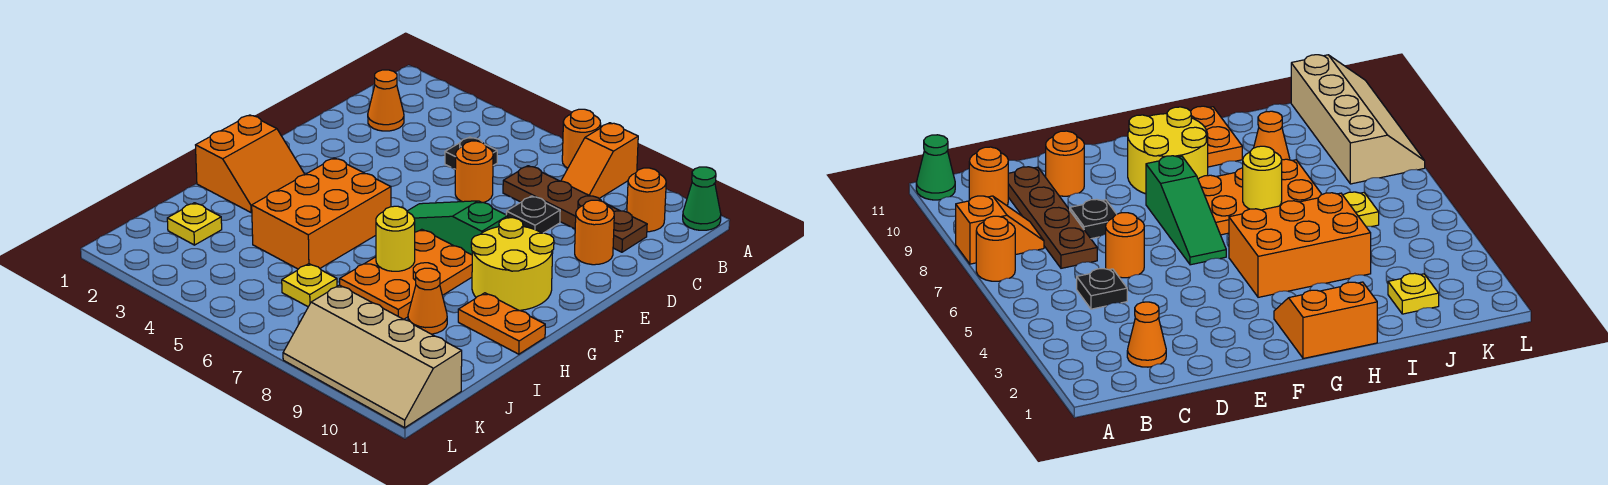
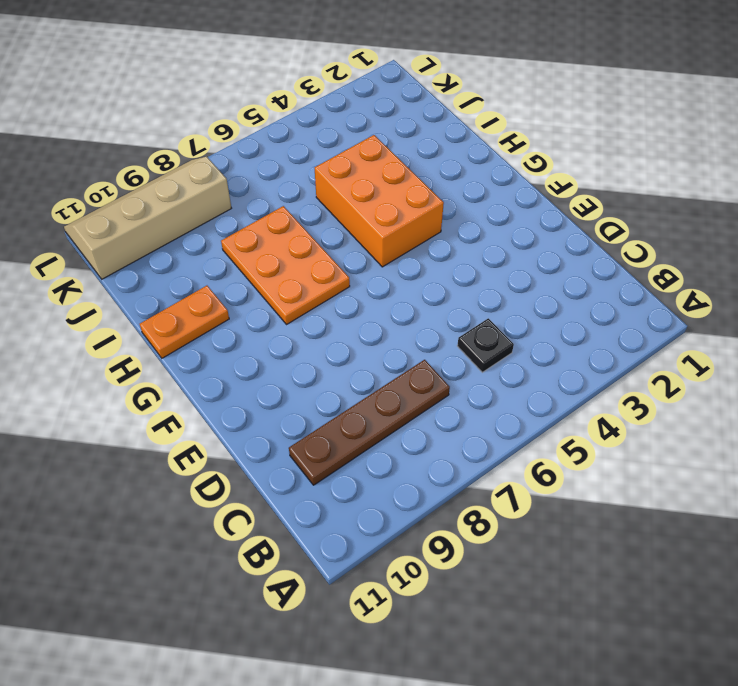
none -> orange 1x1 round brick [562,109,601,168]
none -> orange 1x2 slope [561,123,638,198]
none -> green 1x1 cone [683,167,721,230]

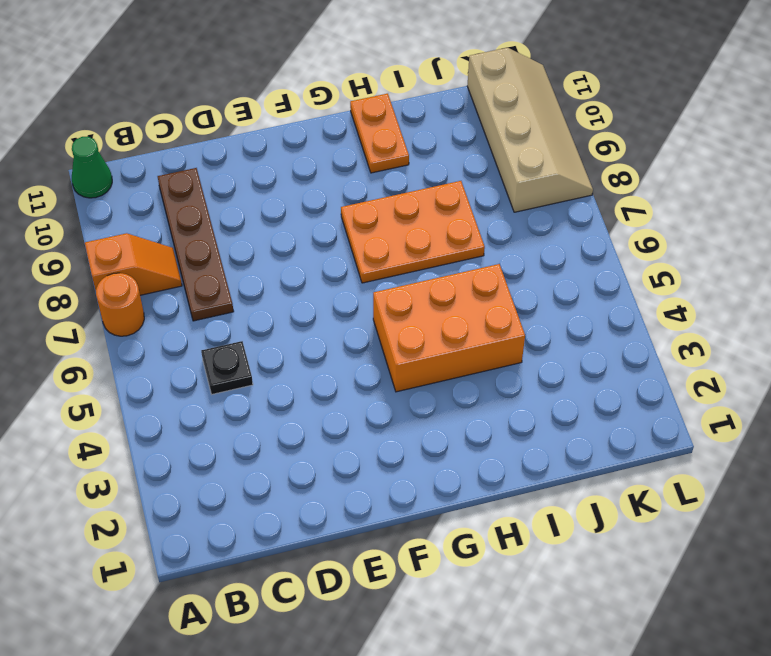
none -> orange 1x1 round brick [627,168,666,232]
none -> orange 1x1 cone [368,70,404,131]
none -> orange 1x1 round brick [455,141,493,203]

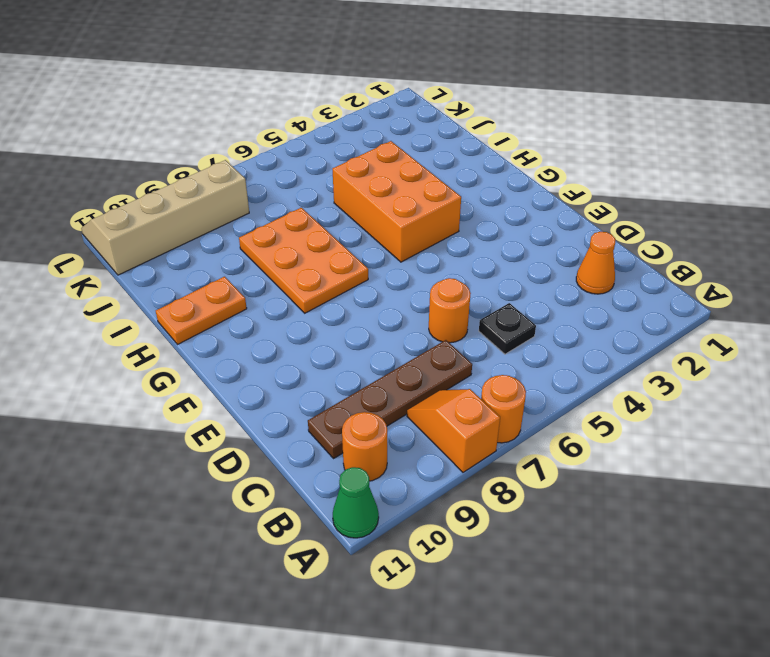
none -> black 1x1 plate [506,196,560,233]
none -> orange 1x1 round brick [575,200,614,265]
none -> green 1x3 slope [407,201,508,255]

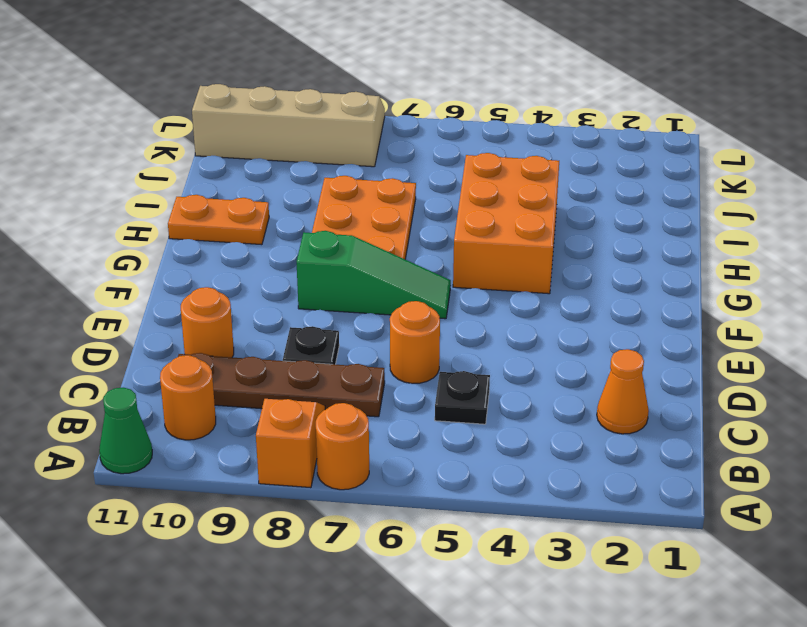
none -> yellow 2x2 round brick [471,218,554,310]
none -> orange 2x2 slope [196,115,305,212]
none -> orange 1x1 cone [408,268,447,334]

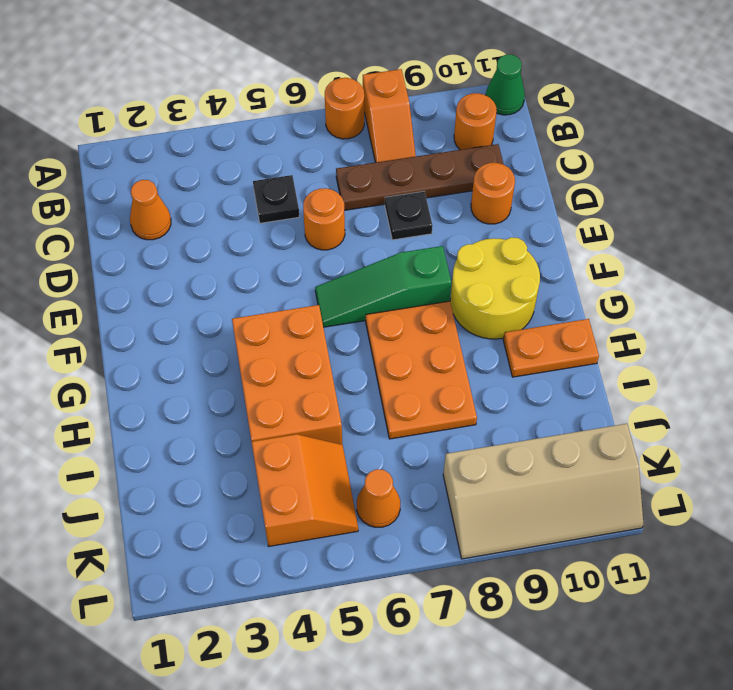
orange 2x2 slope [252,434,358,547] -> orange 2x2 slope moved to [196,115,305,212]
orange 1x1 cone [357,469,400,527] -> orange 1x1 cone moved to [408,268,447,334]
none -> yellow 1x1 plate [167,203,222,245]
none -> yellow 1x1 plate [282,264,337,307]
none -> yellow 1x1 round brick [376,206,415,271]

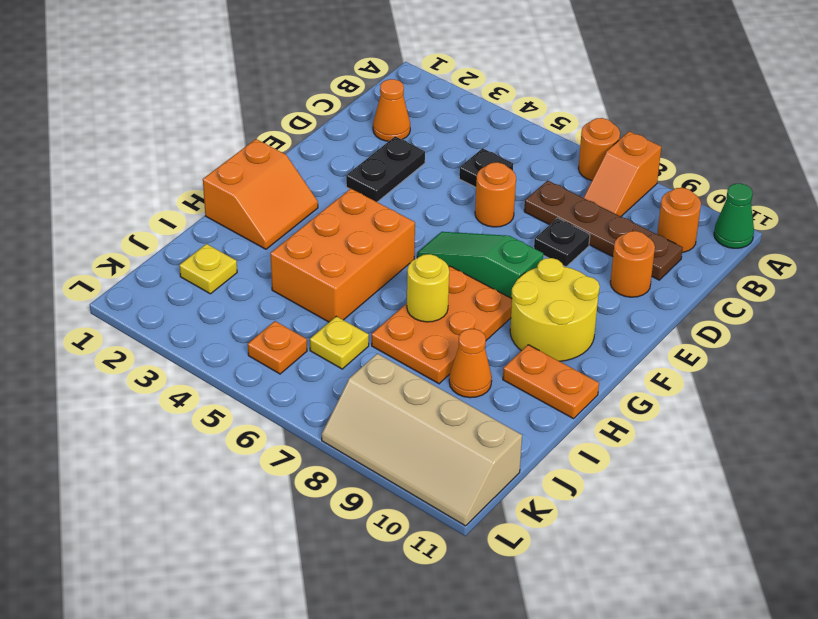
black 1x2 plate [346,136,425,202] -> none
orange 1x1 plate [248,321,307,374] -> none

